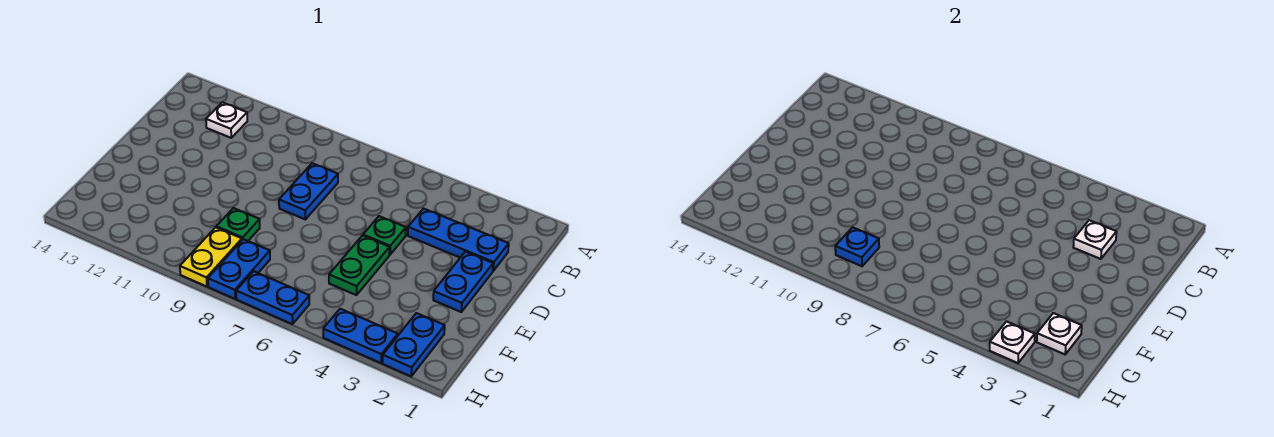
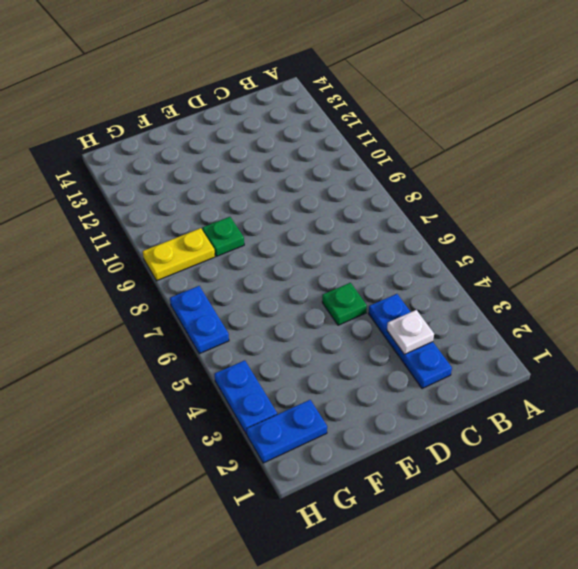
none -> white 1x1 plate [206,102,247,138]
none -> blue 1x2 plate [279,163,338,219]
none -> blue 1x2 plate [433,252,493,312]

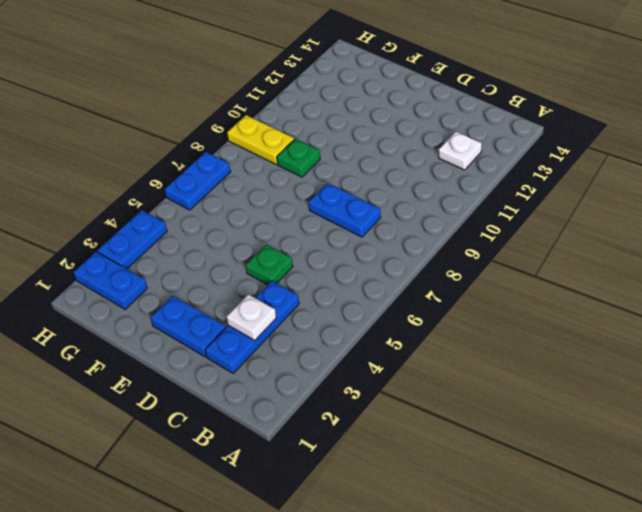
none -> green 1x2 plate [329,236,390,295]
none -> blue 1x2 plate [208,239,270,299]
none -> white 1x1 plate [1037,313,1082,354]

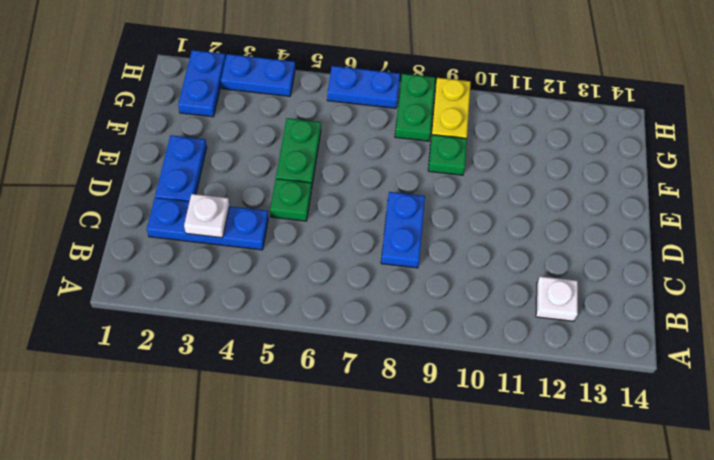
green 1x2 plate [395,74,435,141] -> blue 1x2 plate [208,239,270,299]
none -> white 1x1 plate [1037,313,1082,354]
none -> blue 1x1 plate [835,227,879,266]
none -> white 1x1 plate [990,321,1035,363]

